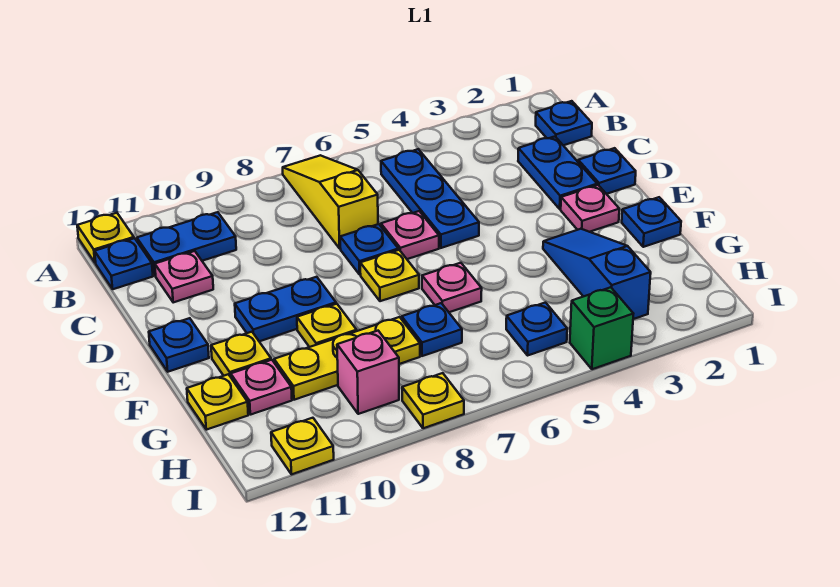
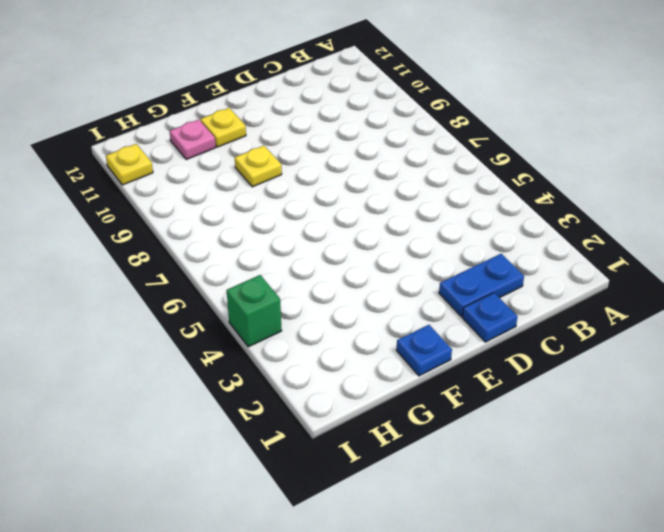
none -> yellow 1x3 slope [283,155,378,248]
none -> yellow 1x1 plate [77,213,134,263]
none -> blue 1x1 plate [536,101,592,145]

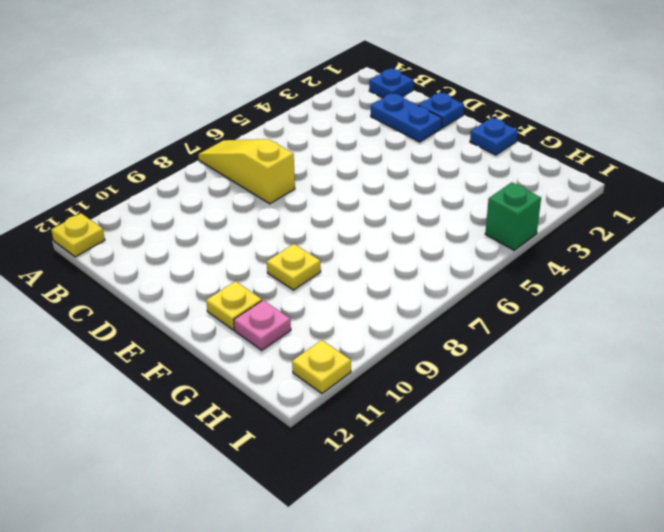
none -> blue 1x3 plate [381,149,479,248]
none -> blue 1x2 plate [137,212,236,276]
none -> blue 1x1 plate [95,238,153,289]

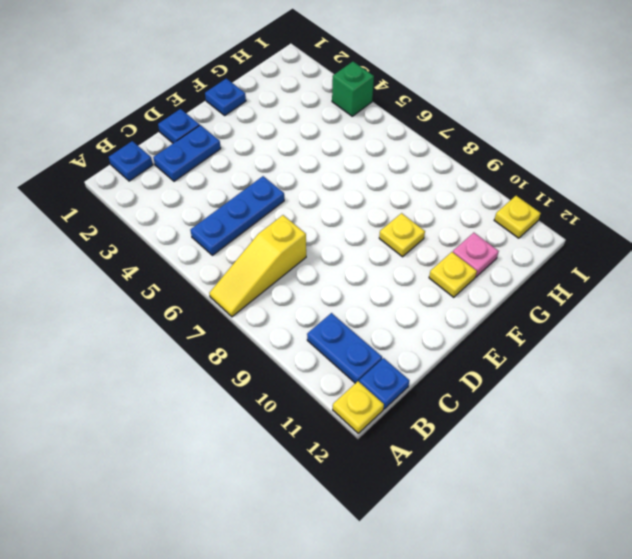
none -> pink 1x1 plate [155,251,213,302]
none -> pink 1x1 plate [381,211,439,259]
none -> blue 1x1 plate [340,224,398,275]

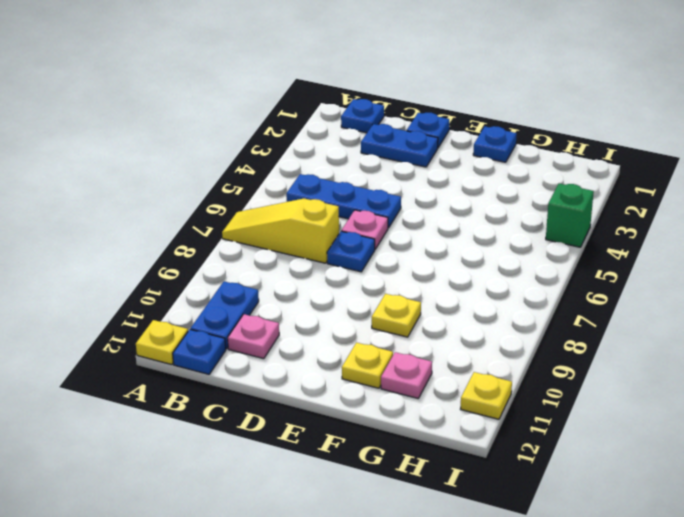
none -> pink 1x1 plate [561,185,619,232]
none -> yellow 1x1 plate [360,250,419,301]
none -> blue 1x2 plate [235,277,336,341]

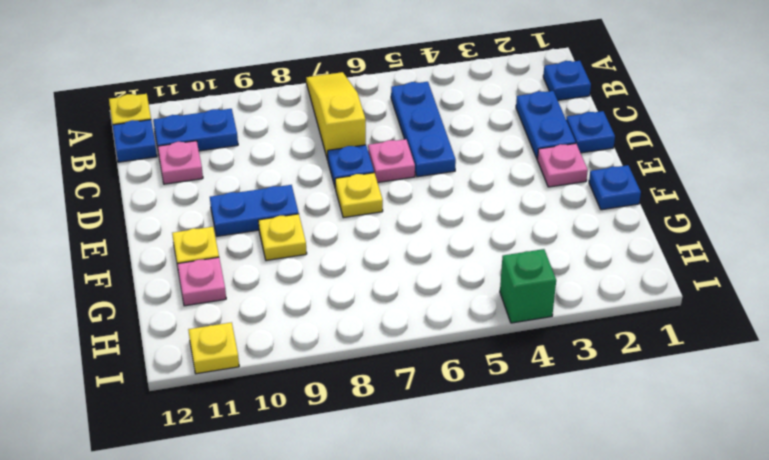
none -> blue 1x1 plate [149,318,209,372]
none -> blue 1x3 slope [543,229,651,319]
none -> pink 1x1 plate [422,263,482,312]

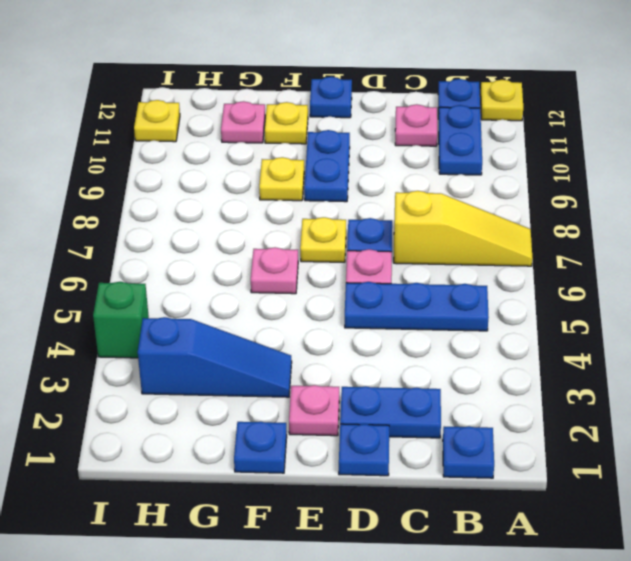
none -> blue 1x1 plate [402,303,462,356]
none -> yellow 1x3 plate [274,317,420,400]
none -> yellow 1x1 plate [187,374,248,430]

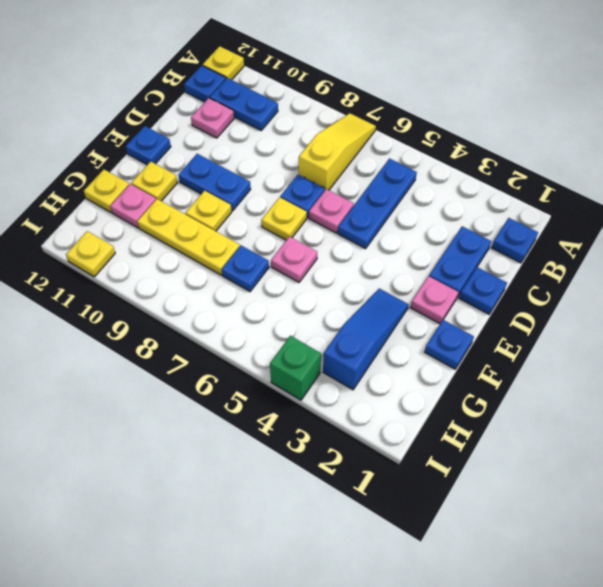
none -> blue 1x1 plate [506,303,567,355]
none -> pink 1x1 brick [337,331,399,414]
none -> yellow 1x1 plate [402,373,464,428]

